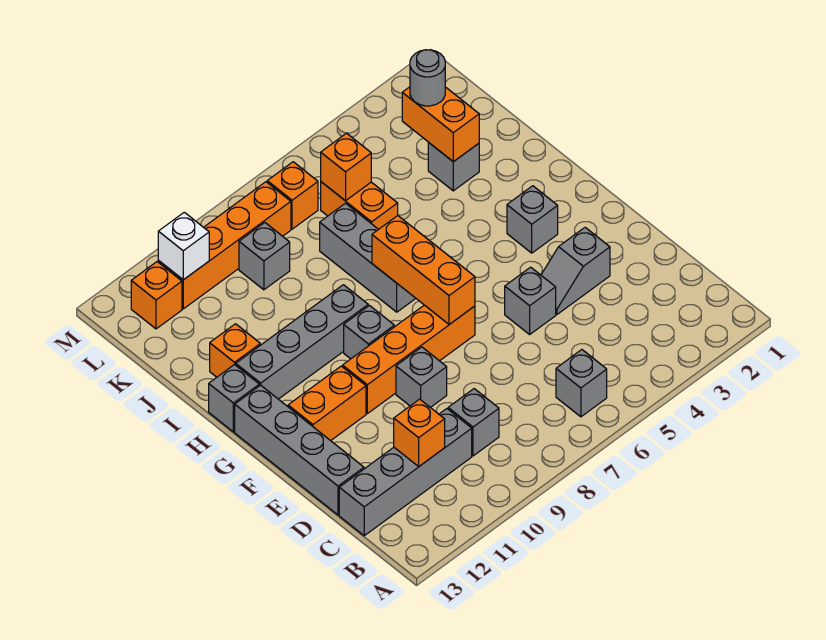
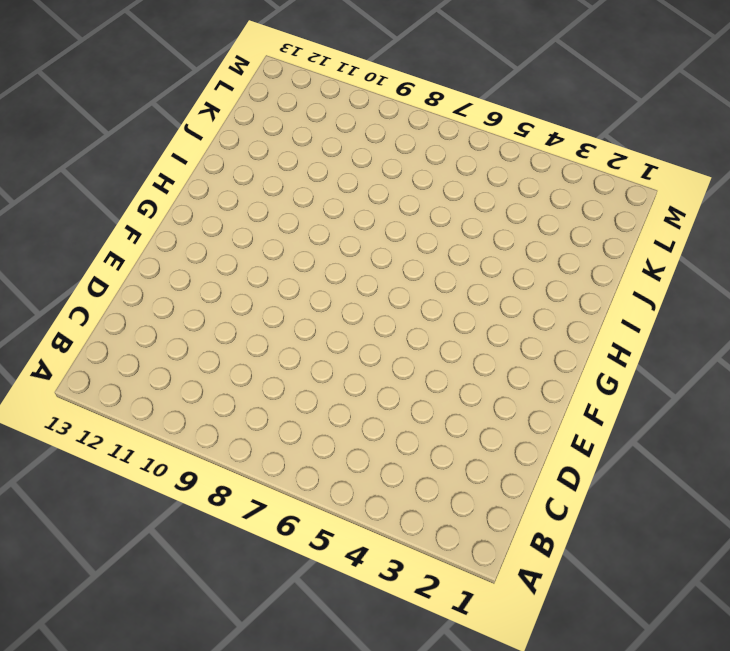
none -> grey 1x1 brick [556,350,607,417]
none -> grey 1x1 brick [448,389,499,456]
none -> grey 1x4 brick [339,409,472,536]

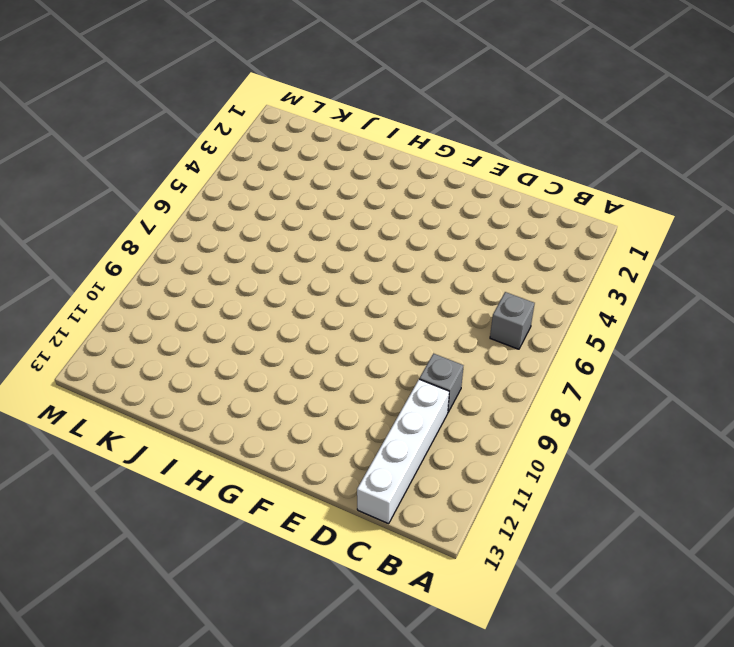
white 1x4 brick [357,379,449,524] -> grey 1x4 brick [339,409,472,536]
none -> grey 1x4 brick [235,385,364,515]
none -> grey 1x2 slope [541,227,610,315]
none -> grey 1x1 brick [505,267,556,334]

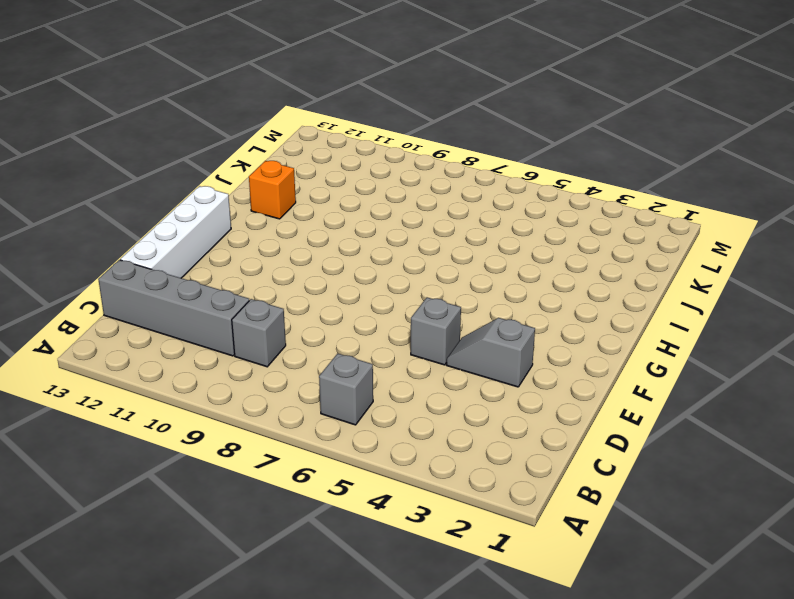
white 1x4 brick [120,186,231,278] -> grey 1x4 brick [235,385,364,515]
none -> grey 1x1 brick [396,347,447,408]
none -> orange 1x4 brick [343,305,475,414]
none -> orange 1x2 brick [288,366,366,441]

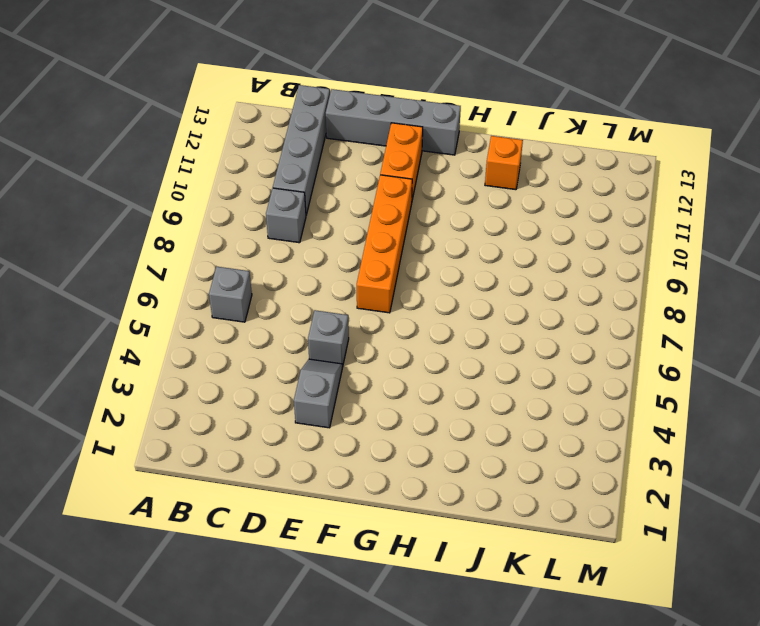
none -> grey 1x1 brick [396,347,447,408]
none -> grey 1x1 brick [507,186,558,253]
none -> grey 1x1 brick [344,306,394,359]

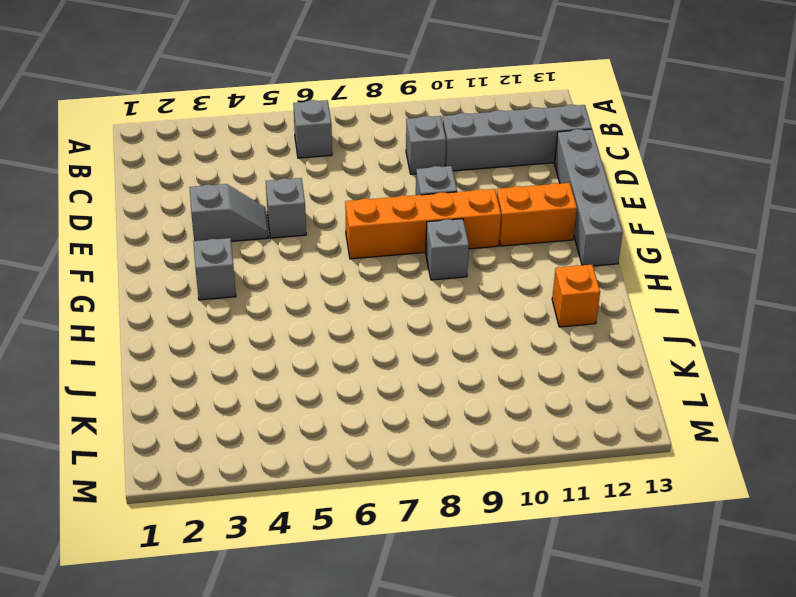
none -> grey 1x3 brick [320,203,416,312]
none -> grey 1x4 brick [236,285,368,399]
none -> grey 1x1 brick [209,364,259,432]

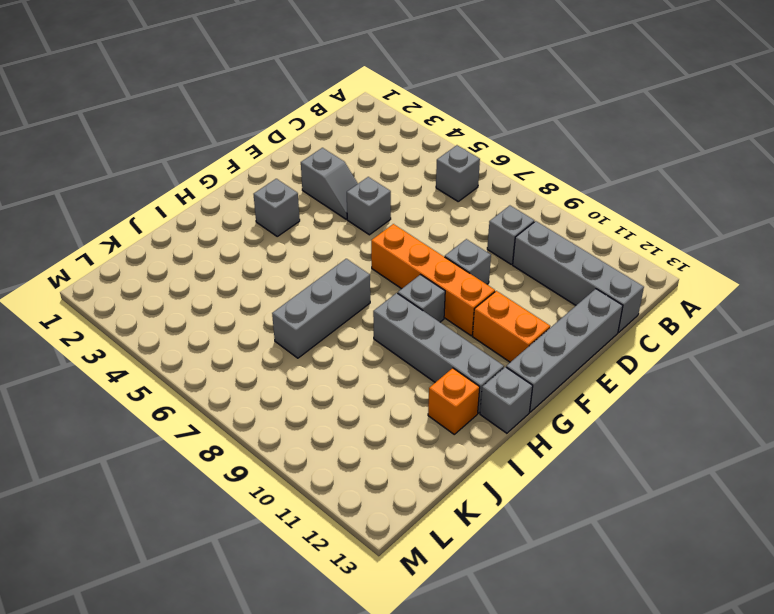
none -> grey 1x1 brick [428,143,479,191]
none -> orange 1x2 brick [321,182,398,229]
none -> grey 1x1 brick [239,223,290,290]

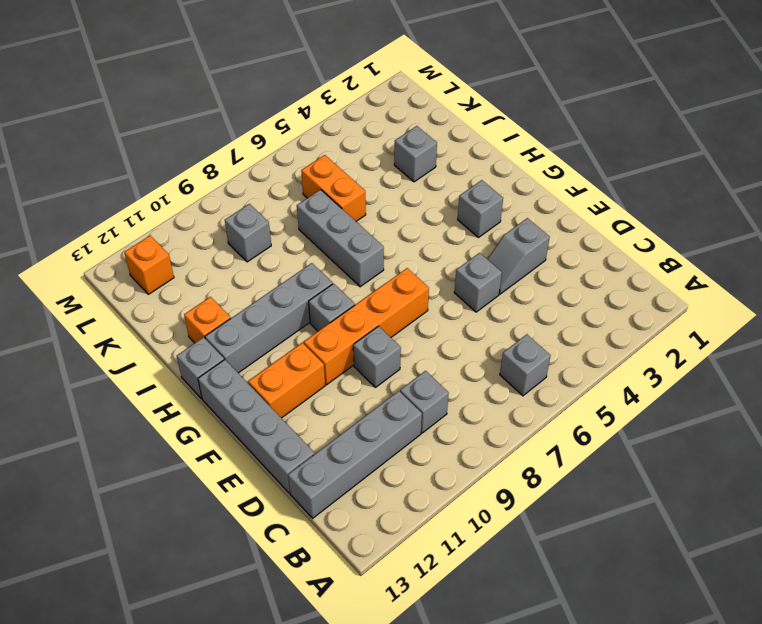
none -> orange 1x1 brick [267,162,318,229]
none -> orange 1x4 brick [158,182,291,309]
none -> orange 1x1 brick [394,399,445,466]

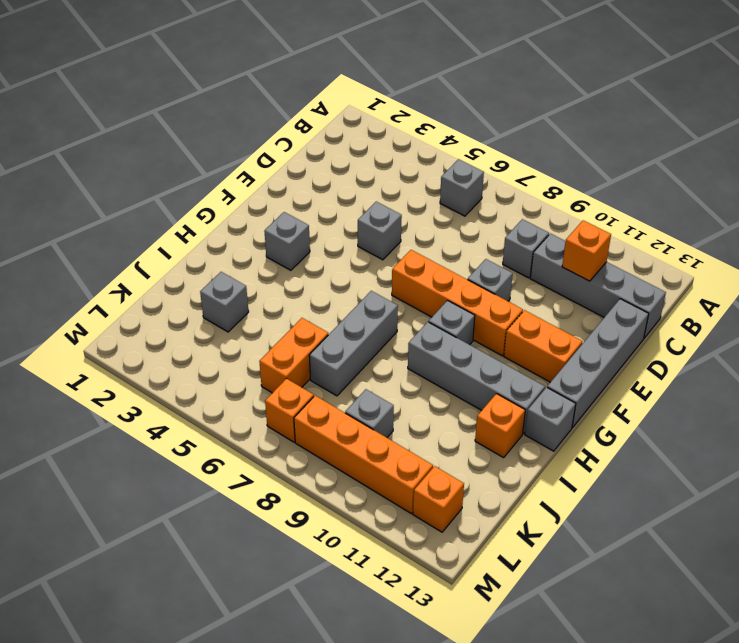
none -> grey 1x2 slope [541,227,610,315]
none -> orange 1x3 brick [372,216,475,324]
none -> orange 1x2 brick [402,87,479,162]

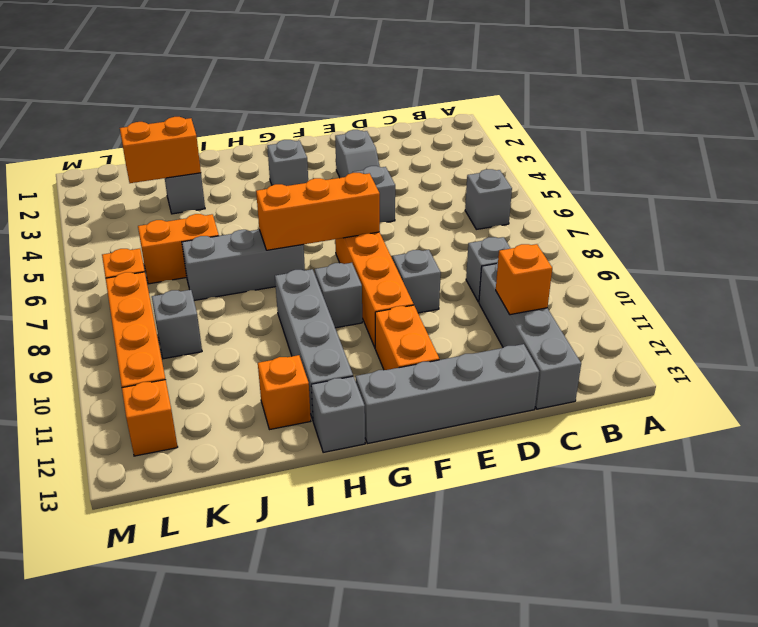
none -> orange 1x1 brick [321,133,371,201]
none -> white 1x1 brick [158,212,209,280]
none -> grey 1x1 round brick [410,50,445,106]

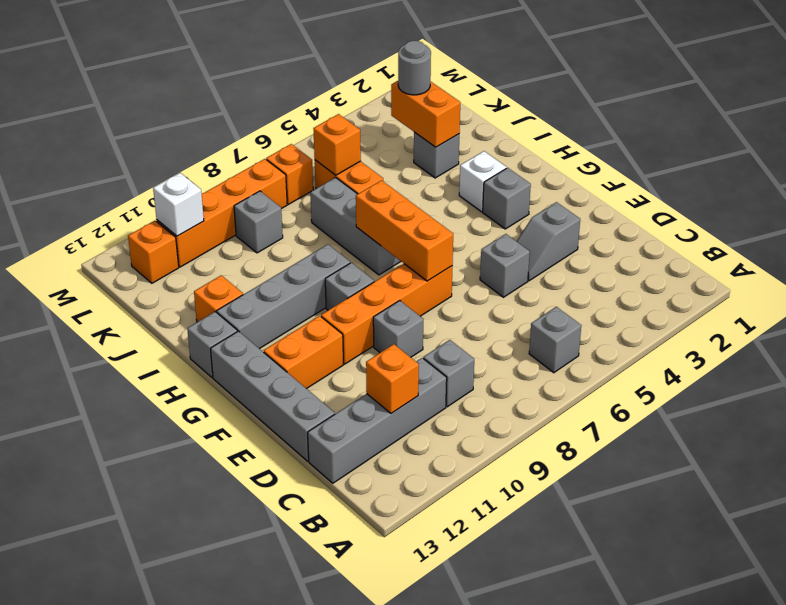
white 1x1 brick [459,151,507,212] -> none

